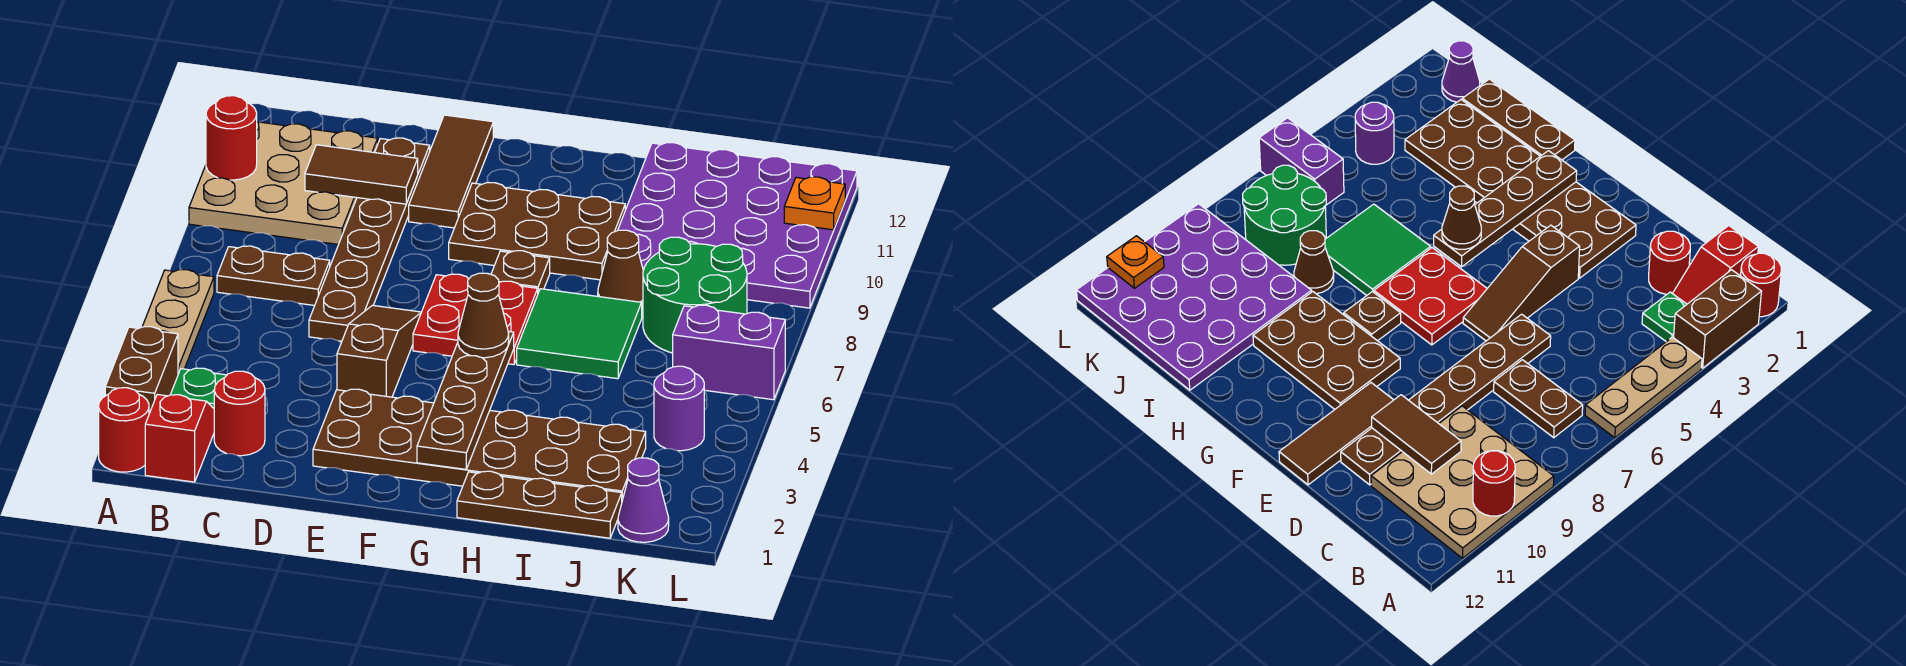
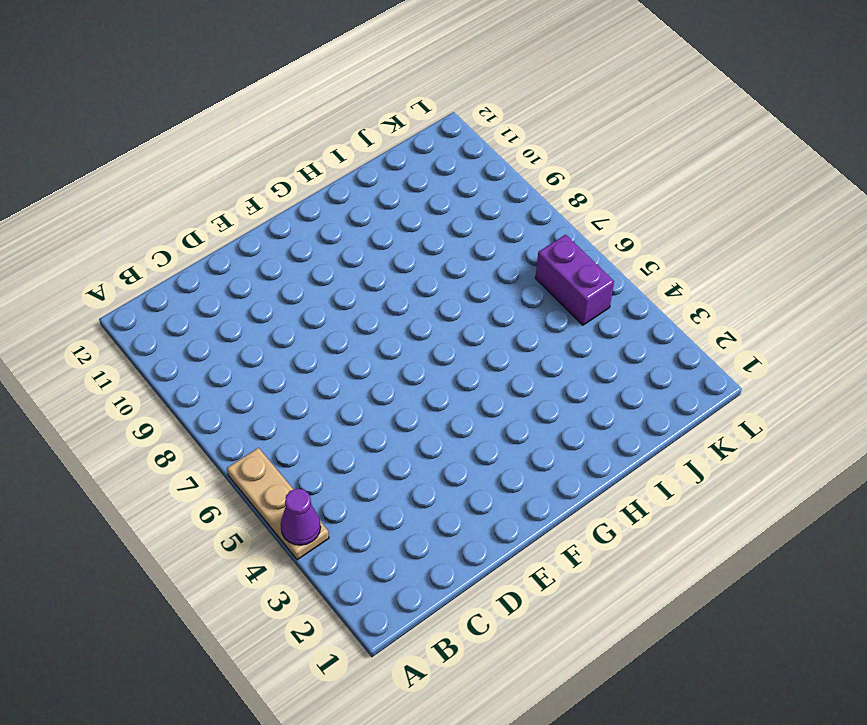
purple 1x1 cone [281,489,321,545] -> purple 1x1 cone moved to [618,458,669,542]
purple 1x2 brick [535,235,614,325] -> purple 1x2 brick turned to [673,305,785,400]
none -> red 1x1 round brick [99,388,149,472]
none -> brown 1x2 brick [105,327,178,414]
none -> tan 3x3 plate [189,122,378,244]

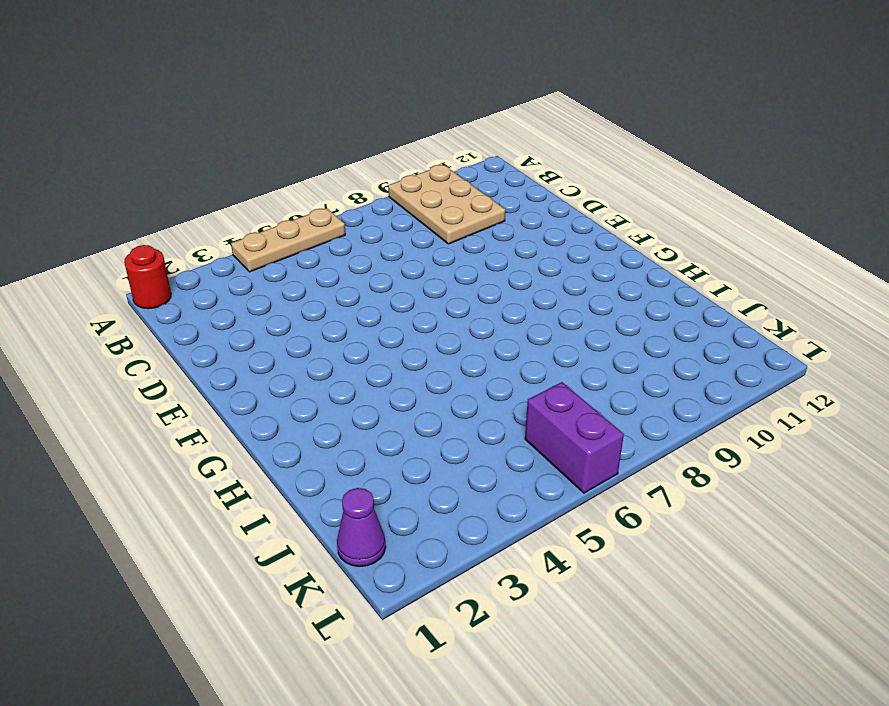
tan 2x3 plate [388,165,505,244] -> tan 3x3 plate [189,122,378,244]
none -> brown 1x2 brick [105,327,178,414]
none -> red 1x2 slope [145,395,214,482]
none -> green 1x1 plate [170,368,227,408]

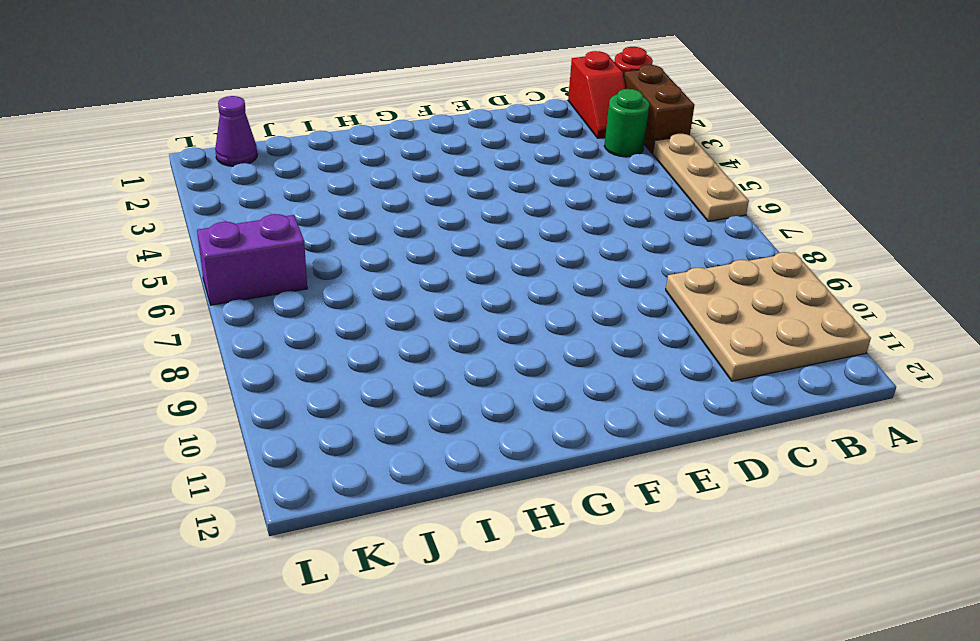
green 1x1 round brick [604,89,649,157] -> green 1x1 plate [170,368,227,408]
none -> brown 1x2 plate [217,246,330,306]
none -> red 1x1 round brick [214,371,265,456]
none -> brown 1x6 plate [309,138,430,341]

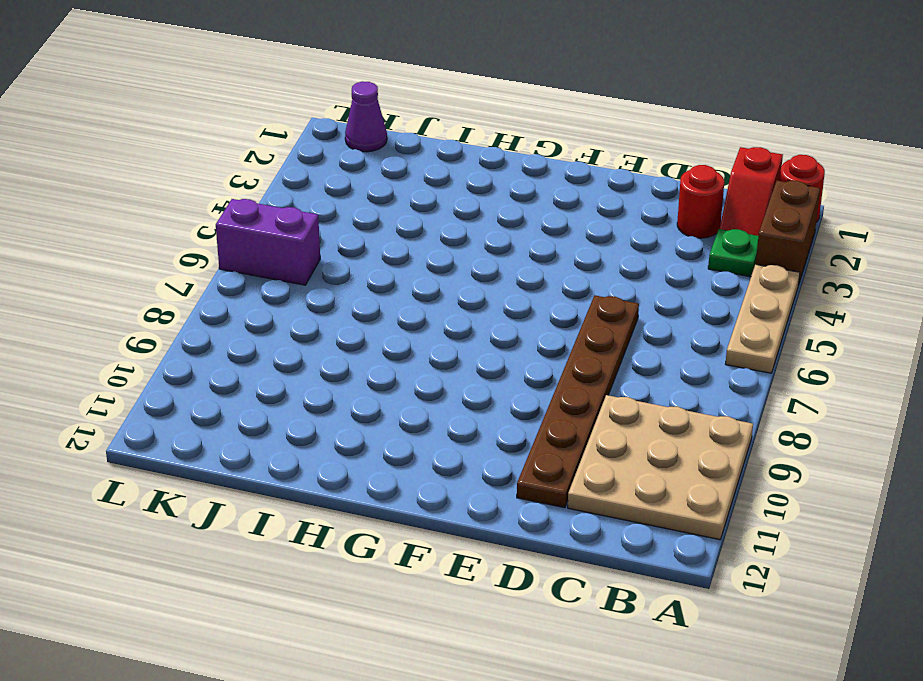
none -> brown 1x2 plate [217,246,330,306]
none -> brown 2x6 plate [313,389,646,500]
none -> brown 1x3 slope [337,305,421,397]

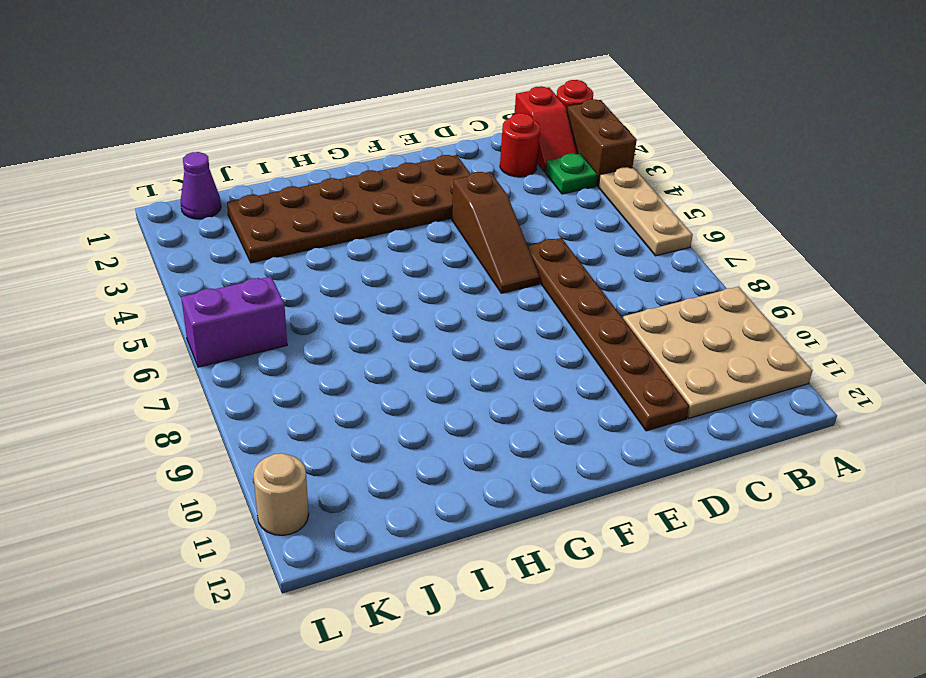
tan 1x1 round brick [253,453,309,535] -> purple 4x4 plate [618,143,857,308]
none -> brown 1x2 plate [217,246,330,306]
none -> brown 1x3 tile [409,115,493,228]
none -> red 2x2 plate [413,274,538,365]

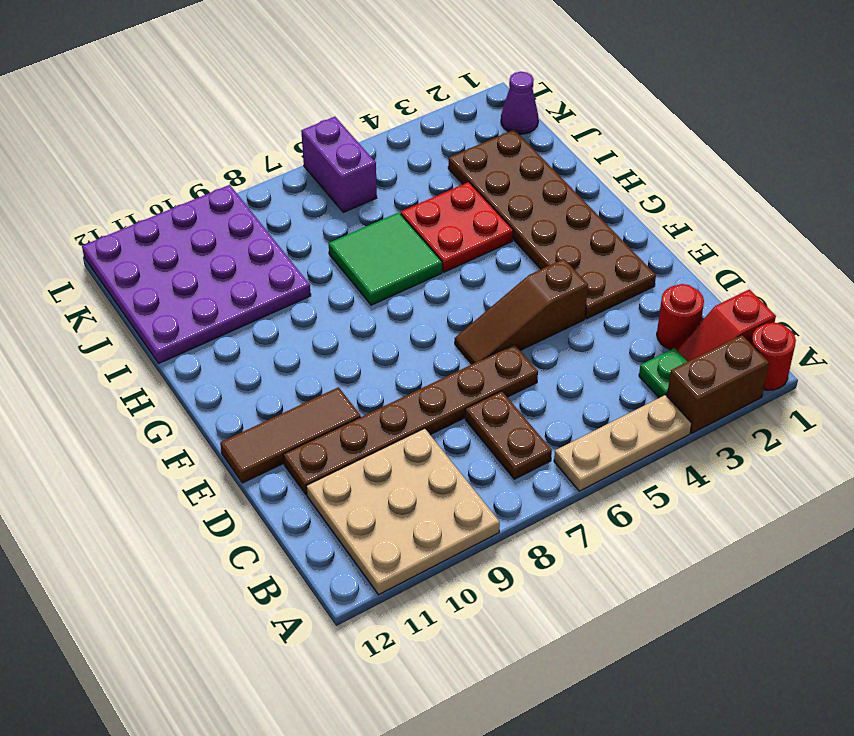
red 2x2 plate [401,182,513,272] -> red 2x2 plate moved to [413,274,538,365]
none -> brown 2x3 plate [449,183,625,280]
none -> brown 1x1 plate [491,251,550,292]
none -> brown 1x3 plate [457,471,622,538]

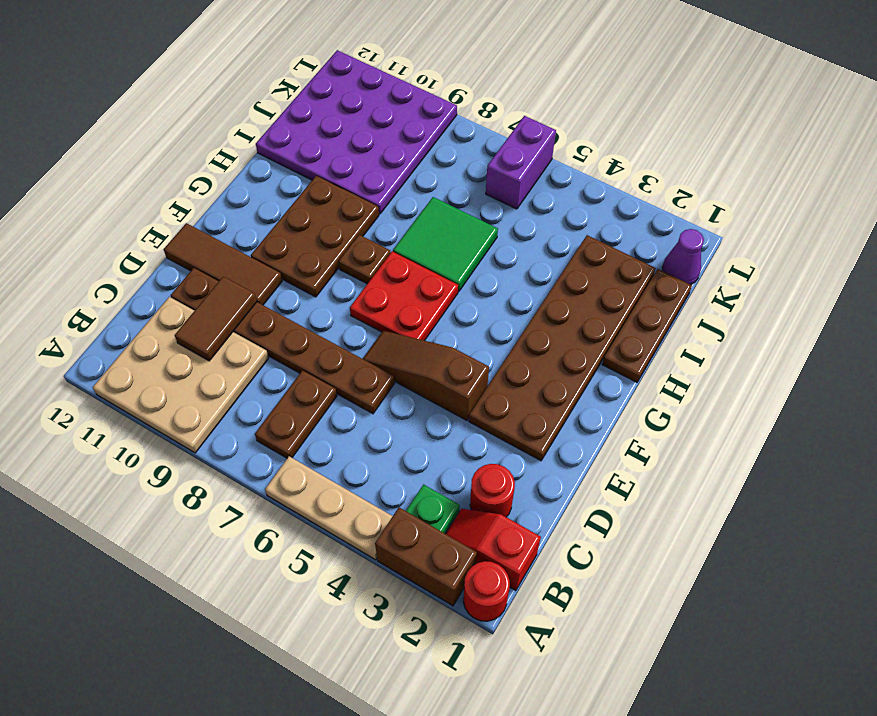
none -> brown 1x1 cone [598,230,643,309]
none -> green 2x2 round brick [643,237,747,353]
none -> purple 1x1 round brick [654,366,704,451]

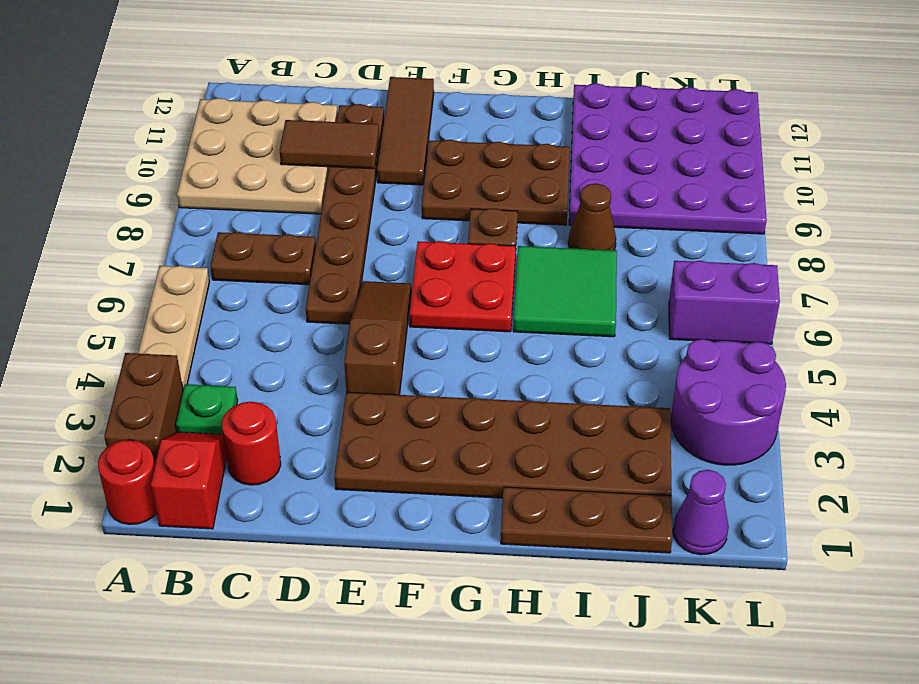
purple 2x2 round brick [671,339,786,465] -> purple 1x1 round brick [654,366,704,451]
none -> green 2x2 round brick [643,237,747,353]
none -> red 1x1 round brick [206,96,257,180]
none -> brown 1x4 plate [417,331,514,469]

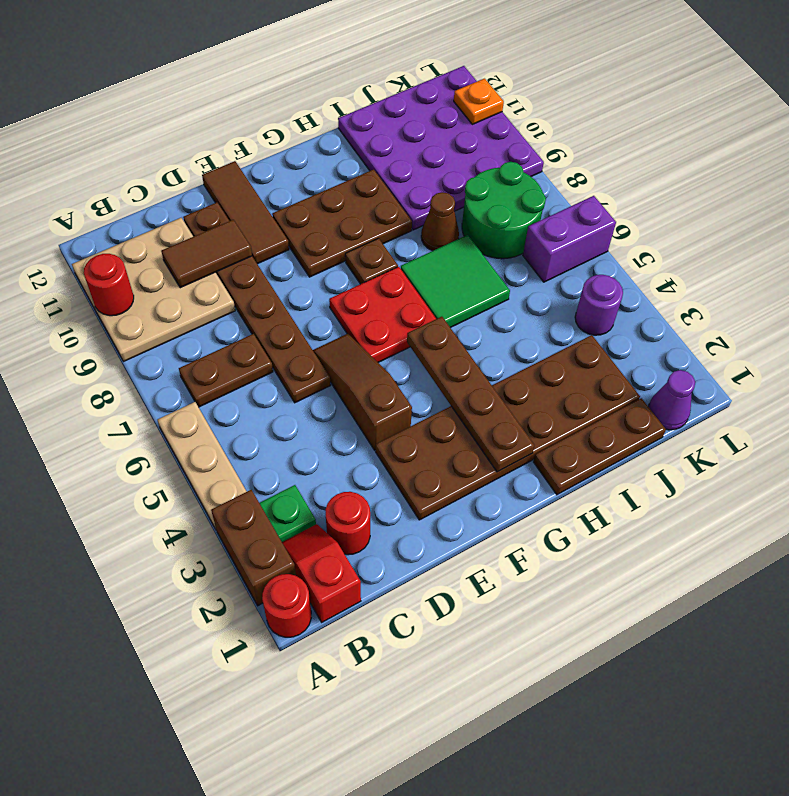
none -> brown 1x1 cone [458,273,509,358]

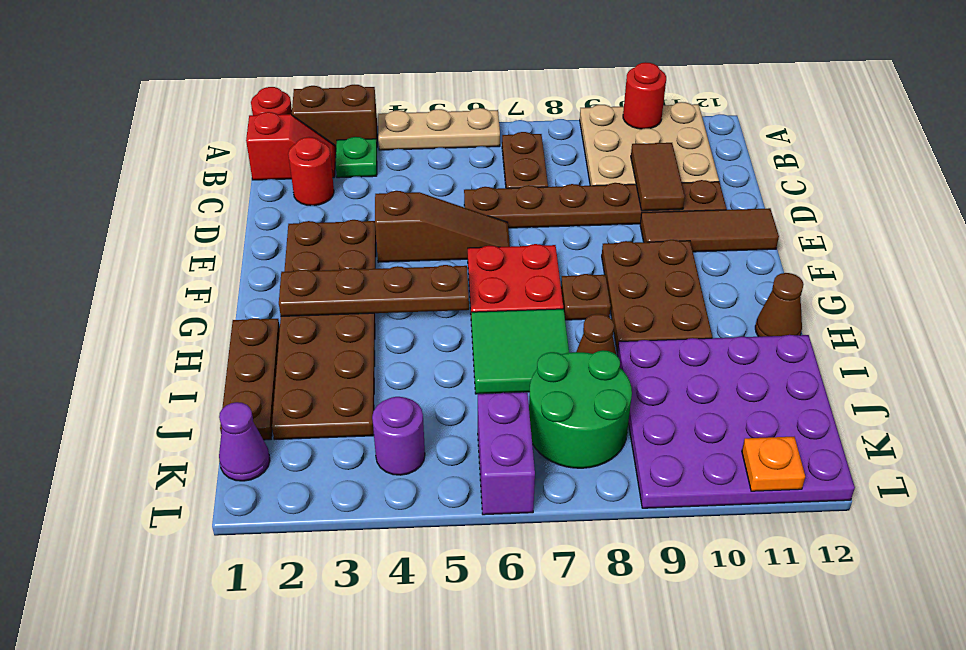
brown 1x1 cone [755,273,804,337] -> brown 1x1 cone moved to [458,273,509,358]

